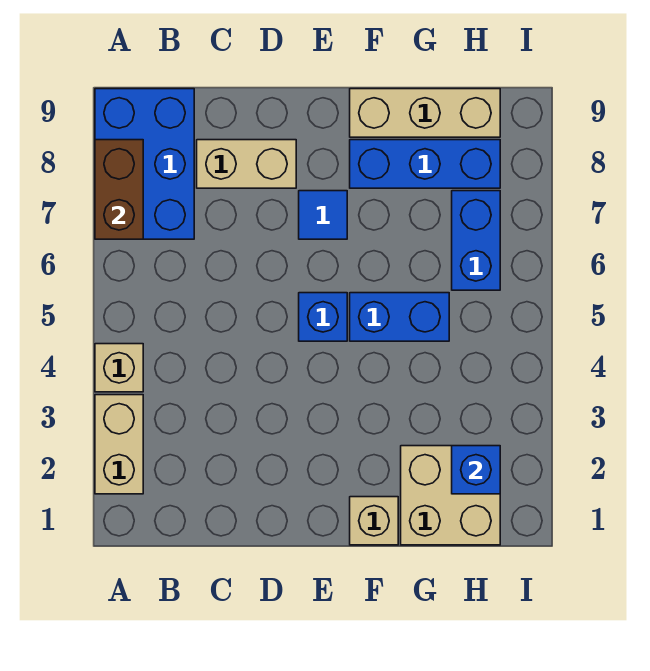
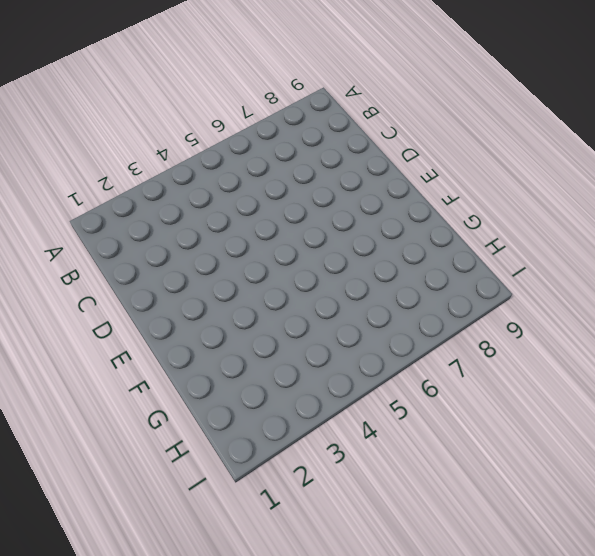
none -> tan 1x2 brick [95,395,143,494]
none -> tan 1x1 brick [95,344,143,392]
none -> blue 2x3 brick [95,89,194,239]

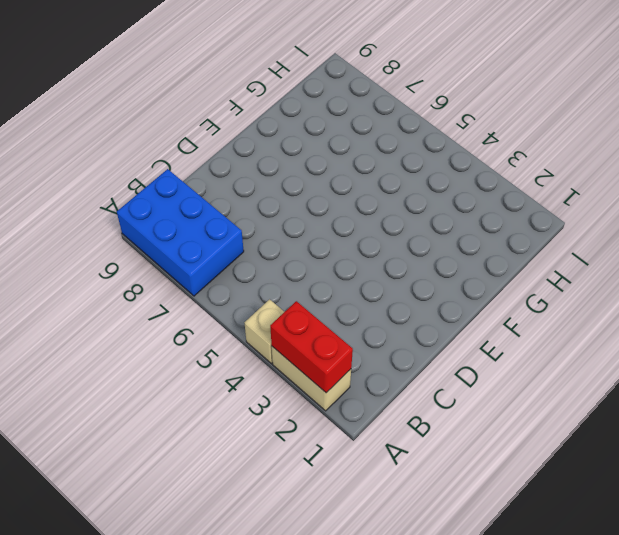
red 1x2 brick [270,301,353,393] -> none
none -> tan 1x2 brick [197,140,296,188]
none -> blue 1x1 brick [299,293,347,341]
none -> blue 1x1 tile [299,191,347,239]

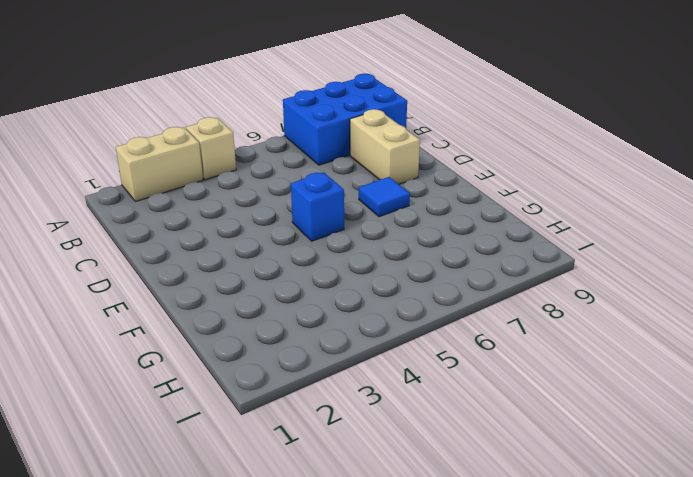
none -> tan 1x1 brick [350,497,398,545]
none -> blue 1x2 brick [350,293,449,341]
none -> blue 1x3 brick [350,140,500,188]

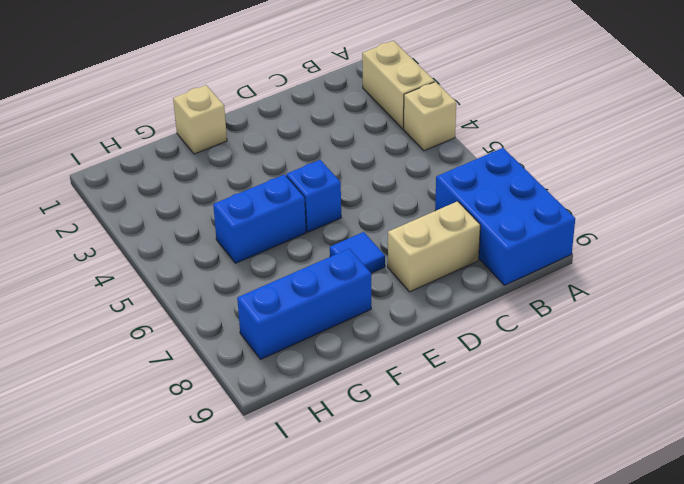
none -> tan 1x3 brick [350,89,500,137]
none -> tan 2x2 brick [401,446,500,545]
none -> blue 1x2 brick [452,191,500,290]

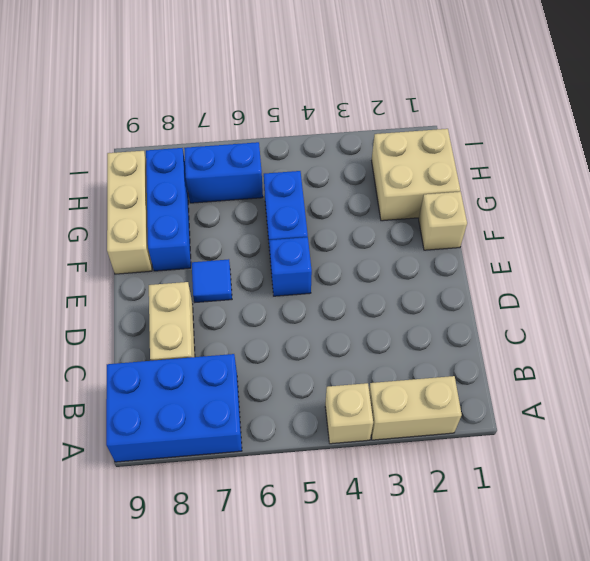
none -> brown 1x2 brick [95,140,143,239]
none -> blue 1x1 brick [452,446,500,494]

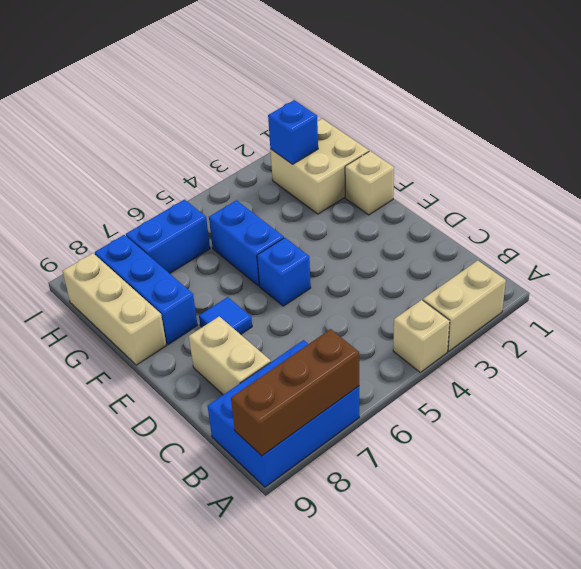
brown 1x3 brick [231,329,359,456] -> brown 1x2 brick [95,140,143,239]

